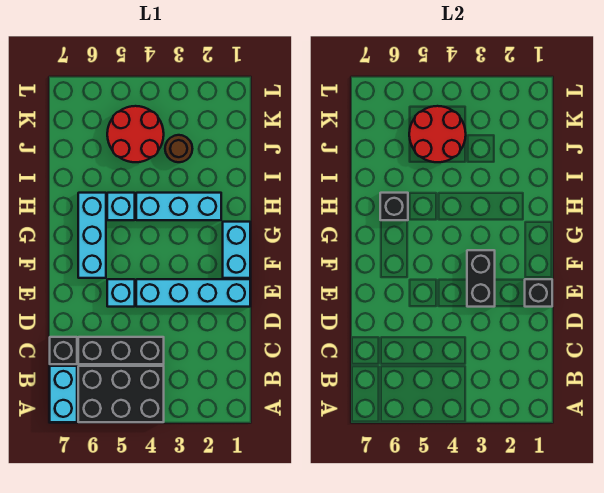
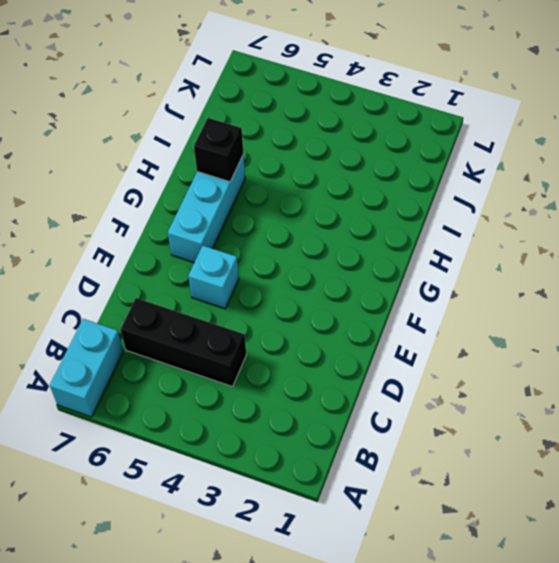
none -> black 2x3 brick [78,366,164,422]
none -> black 1x1 brick [50,337,77,364]
none -> cyan 1x4 brick [136,279,250,307]

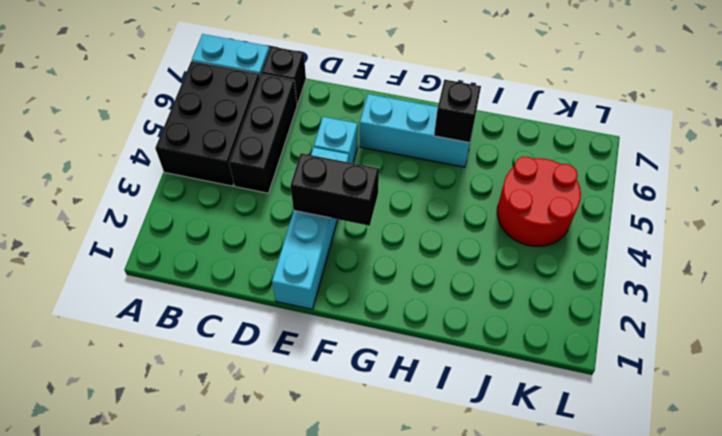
none -> cyan 1x2 brick [223,222,250,278]
none -> cyan 1x3 brick [136,193,221,220]
none -> cyan 1x1 brick [107,193,135,220]

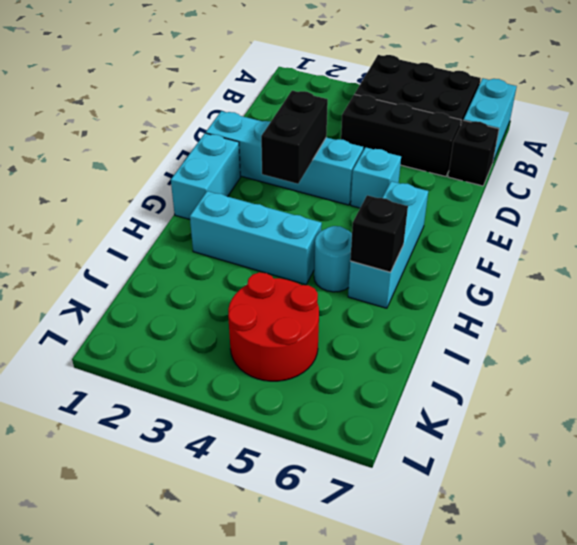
cyan 1x1 round brick [314,226,352,292] -> cyan 1x1 brick [107,193,135,220]
none -> brown 1x1 round brick [165,135,192,162]
none -> black 1x1 brick [525,279,552,307]
none -> red 2x2 round brick [409,106,466,162]

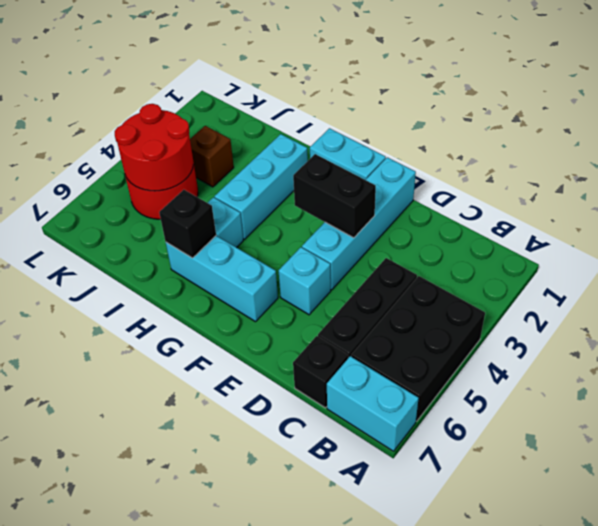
brown 1x1 brick [190,126,234,187] -> brown 1x1 round brick [165,135,192,162]
none -> black 1x1 brick [525,279,552,307]

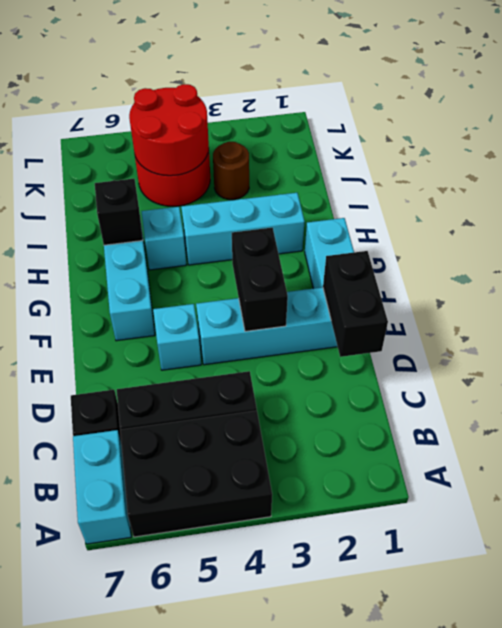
black 1x2 brick [323,251,388,357] -> black 1x1 brick [525,279,552,307]

